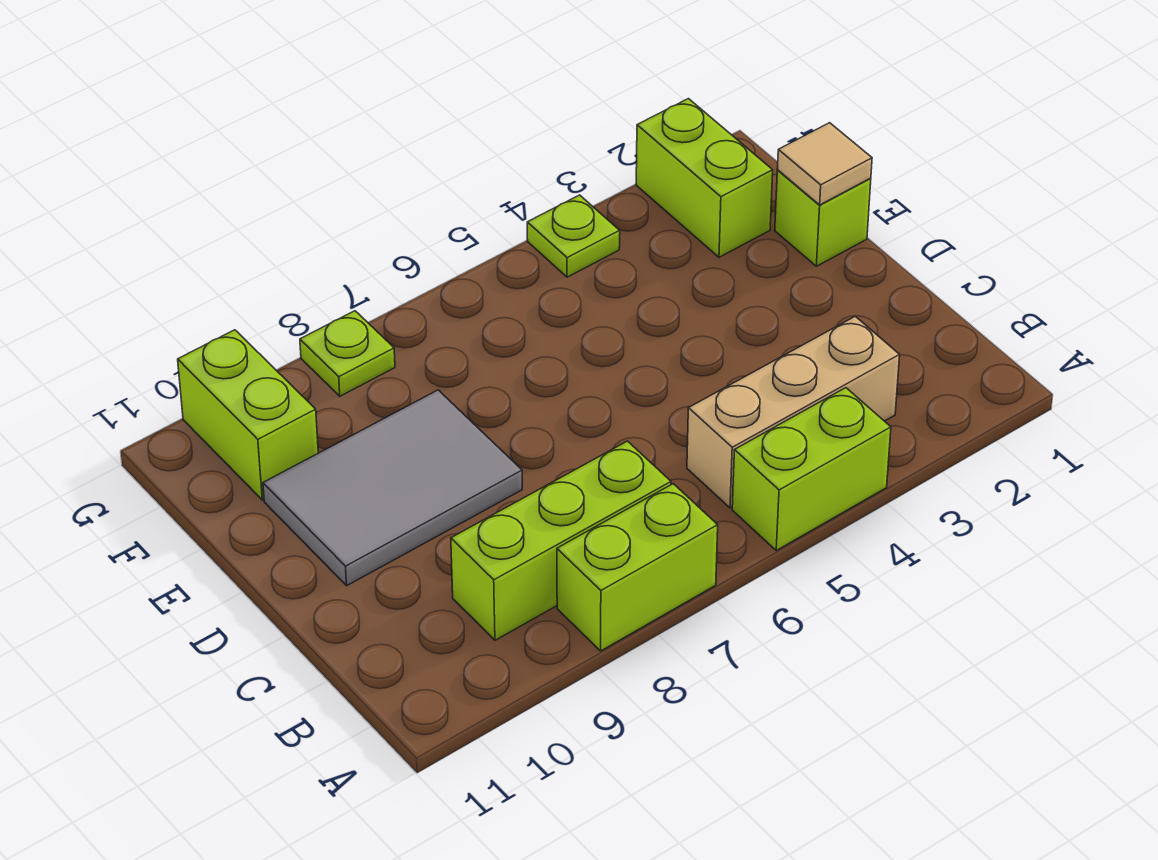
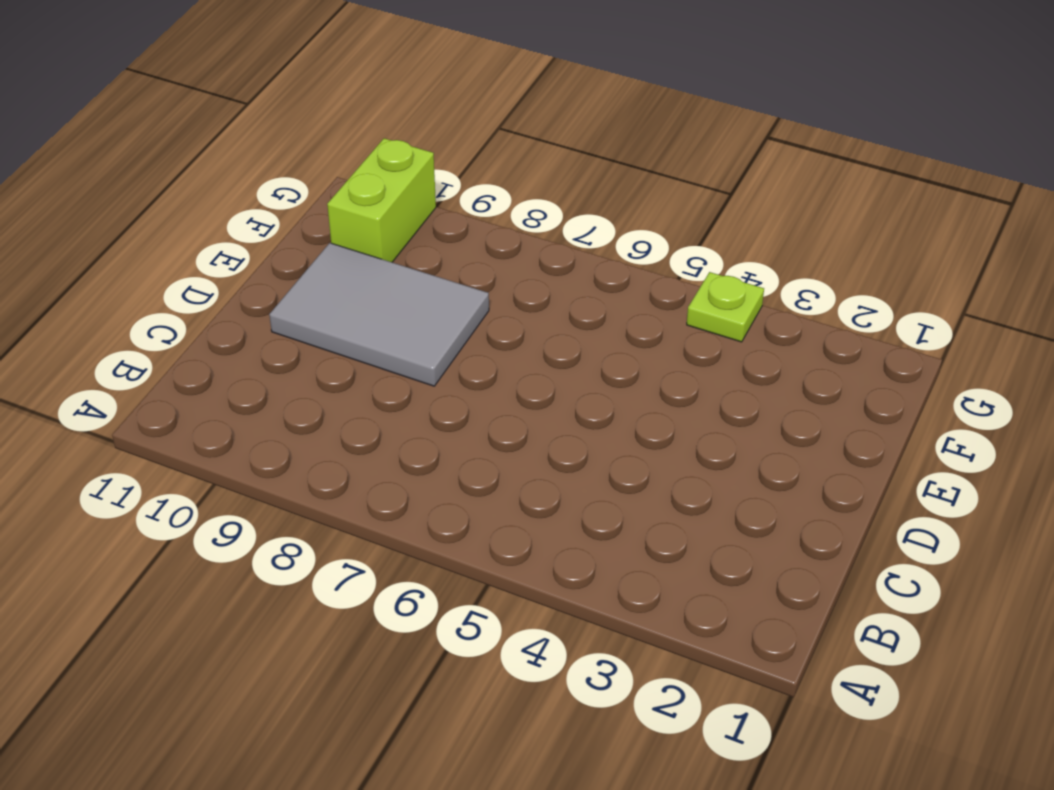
none -> lime 1x2 brick [732,388,891,550]
none -> lime 1x2 brick [557,484,718,651]

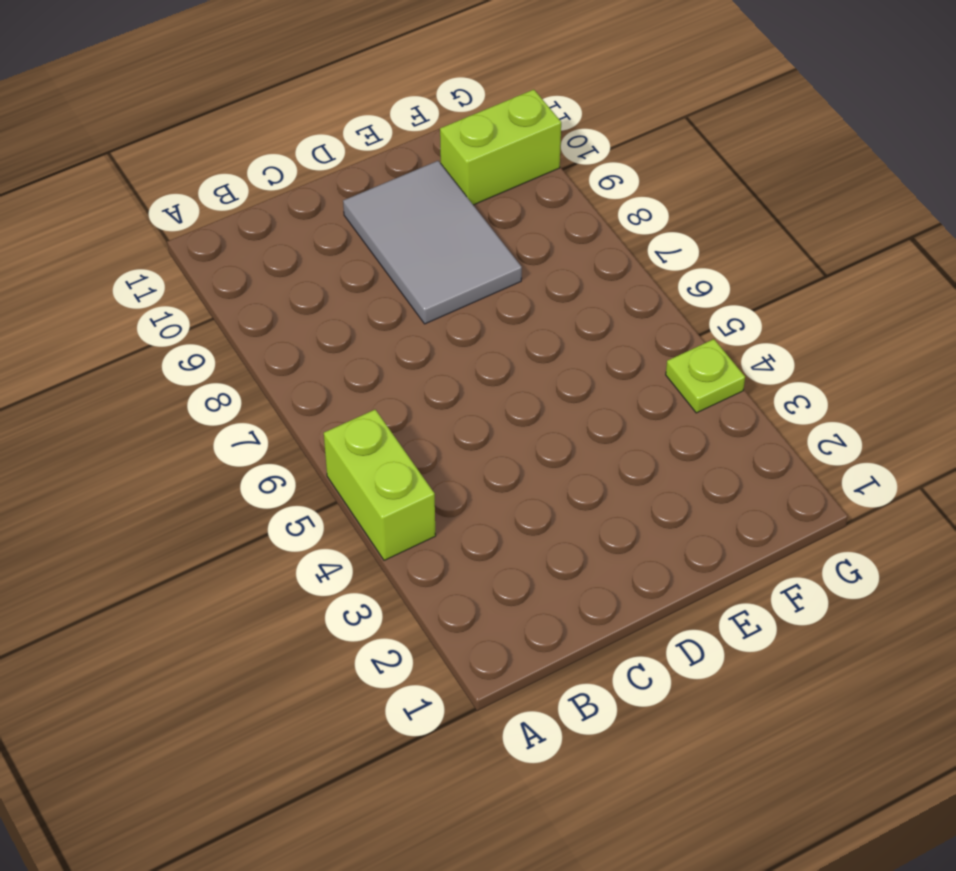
none -> lime 1x2 brick [557,484,718,651]
none -> tan 1x3 brick [687,316,900,508]

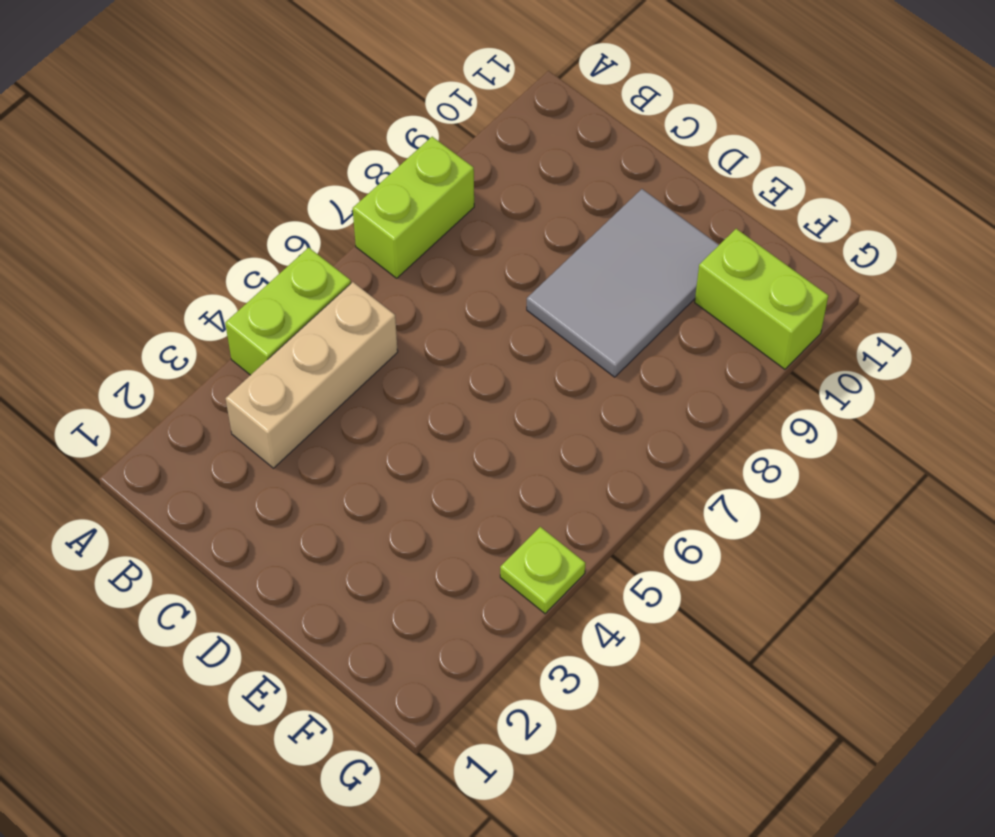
none -> lime 1x3 brick [451,441,671,640]
none -> lime 1x1 brick [775,170,871,266]

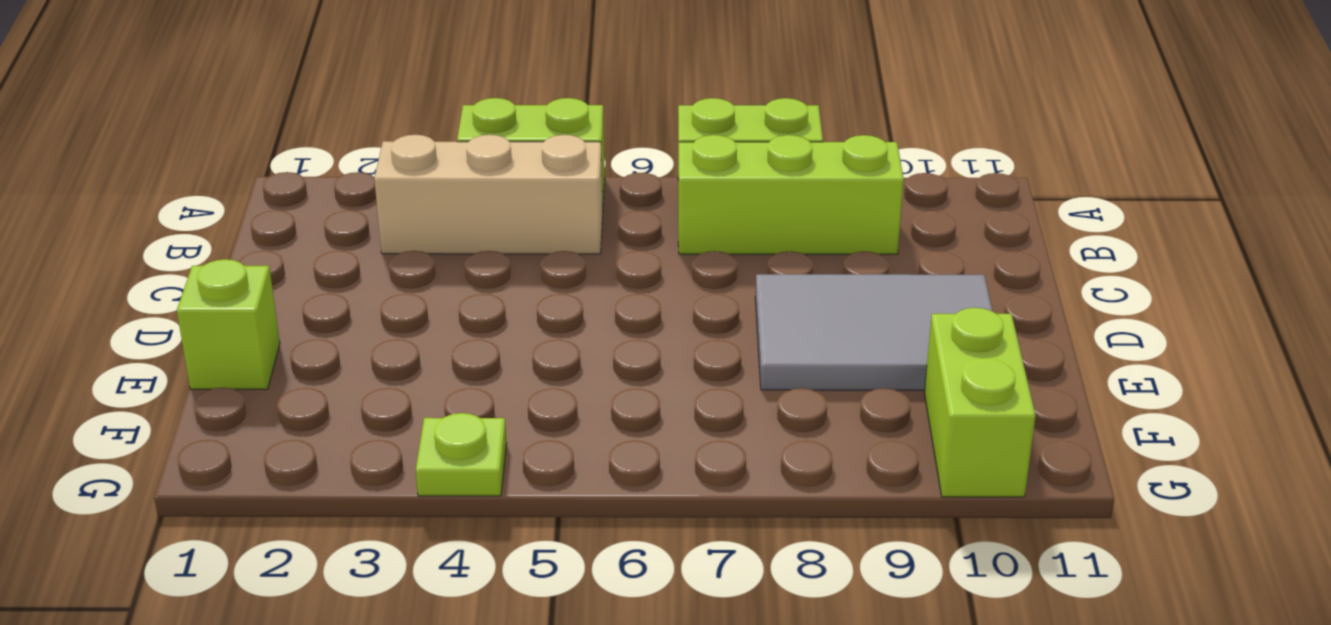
none -> lime 1x2 brick [636,99,773,257]
none -> lime 1x1 plate [300,311,395,396]

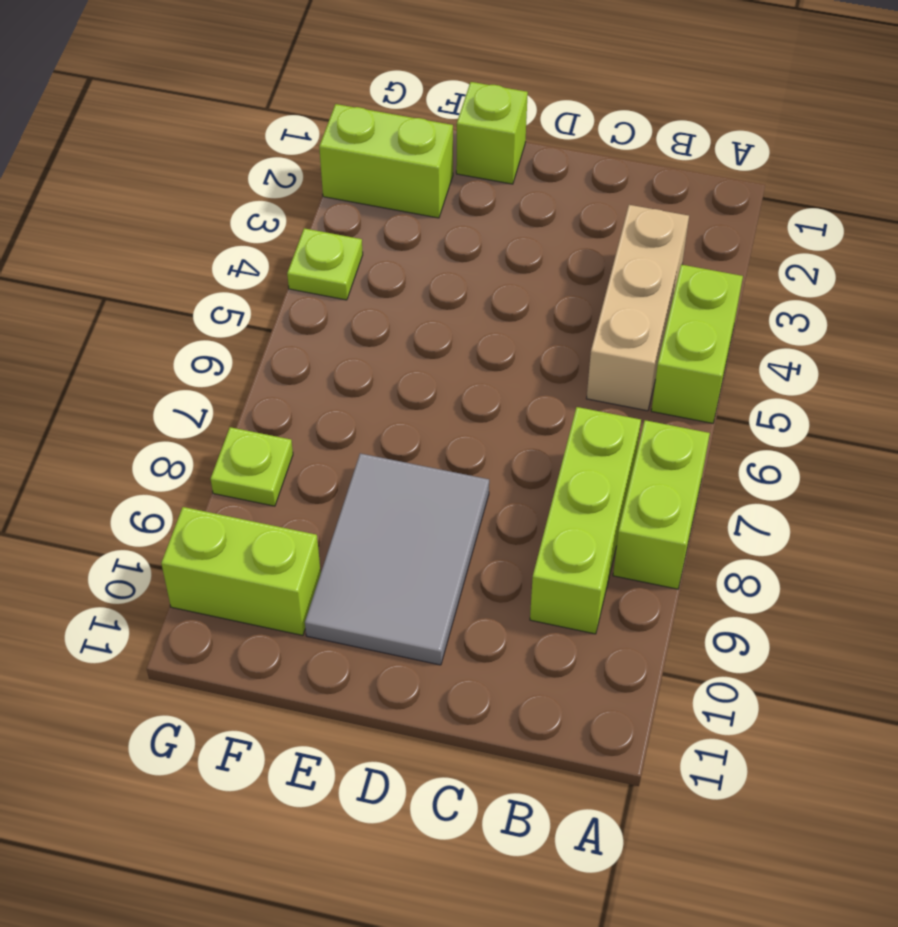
none -> tan 1x1 tile [777,123,872,205]

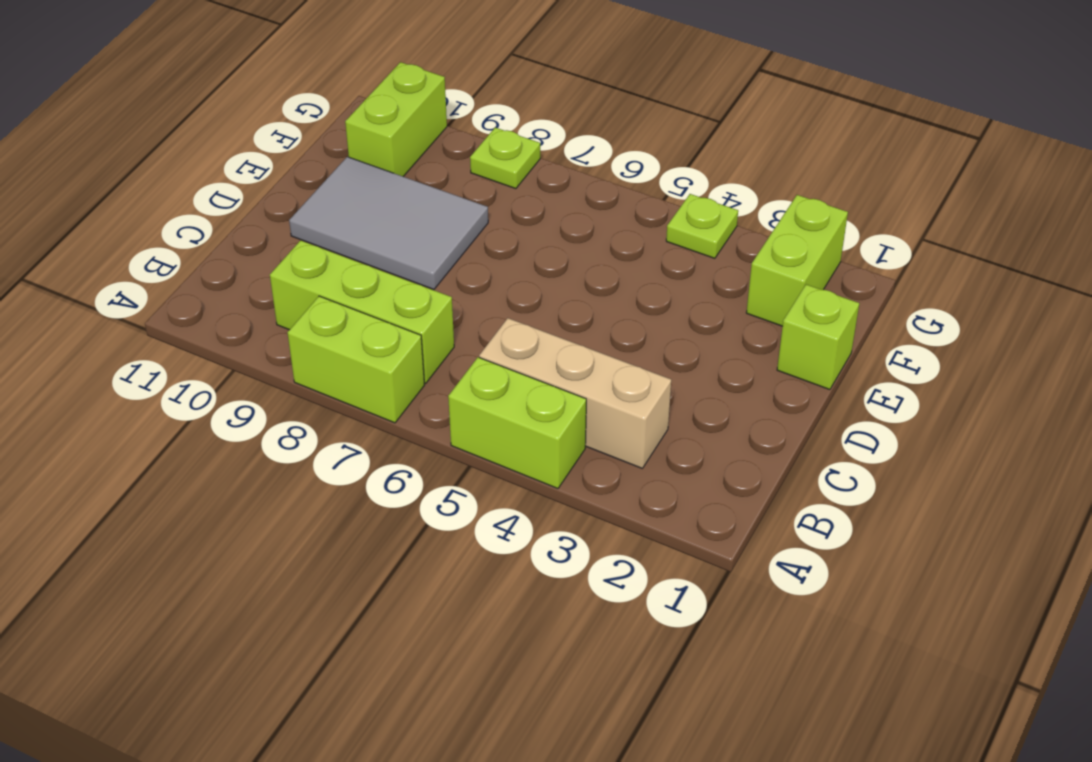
none -> tan 1x1 tile [777,123,872,205]

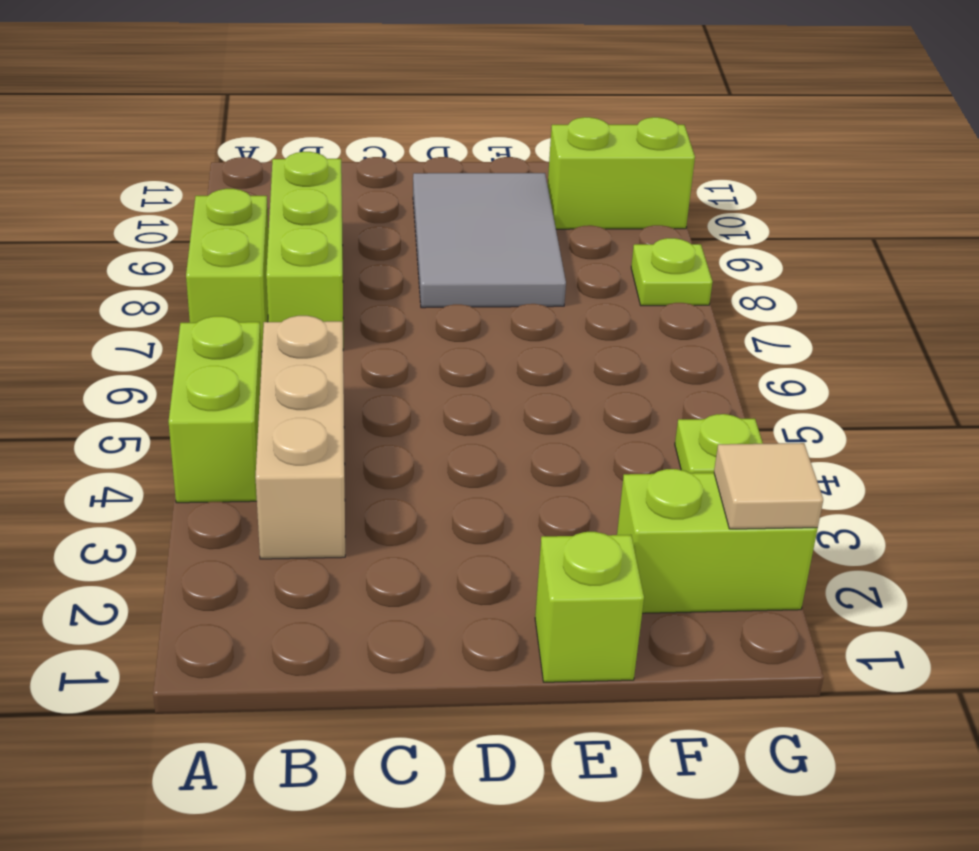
tan 1x1 tile [714,443,823,529] -> tan 1x1 tile moved to [777,123,872,205]

